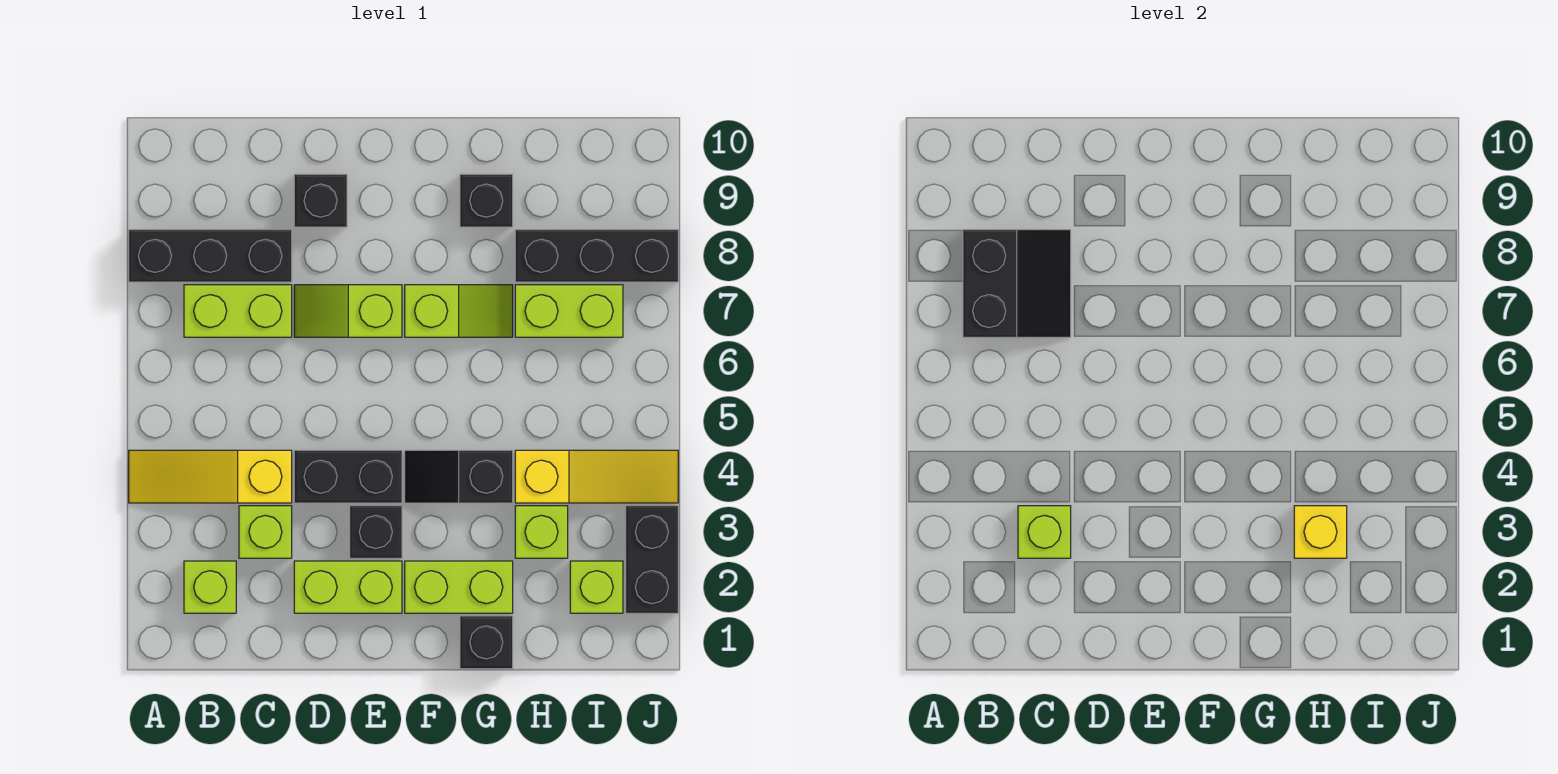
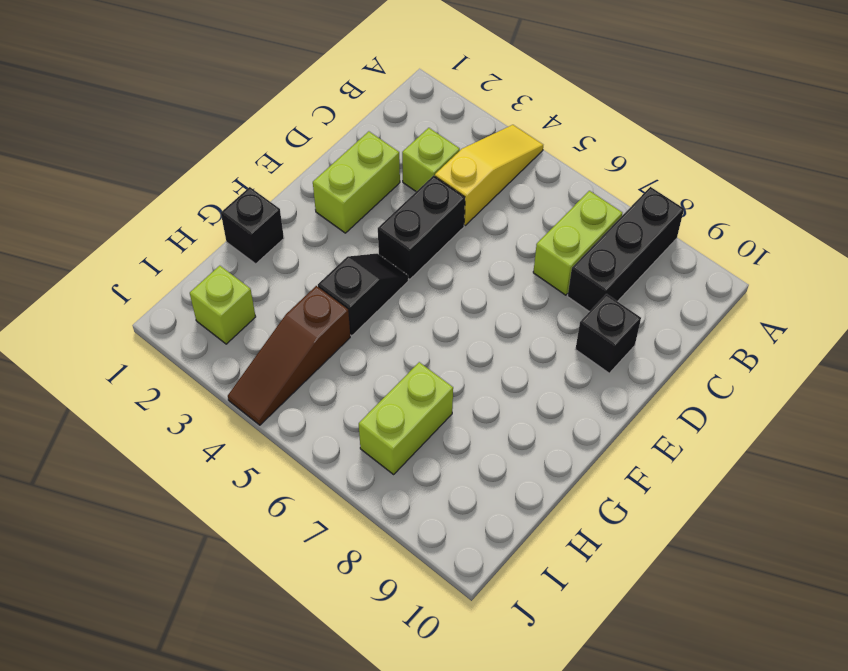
brown 1x3 slope [228,286,350,425] -> yellow 1x3 slope [515,450,678,503]
none -> lime 1x1 brick [184,561,236,613]
none -> lime 1x2 slope [294,285,402,337]
none -> black 1x1 brick [350,506,402,558]

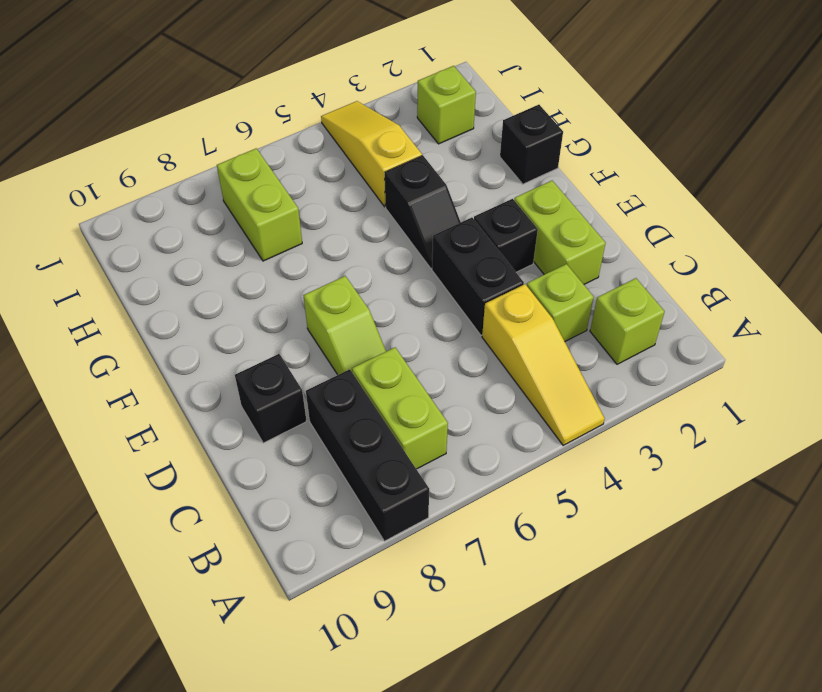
none -> lime 1x2 brick [405,561,513,613]
none -> lime 1x2 slope [405,285,513,337]
none -> black 1x1 brick [460,174,513,227]

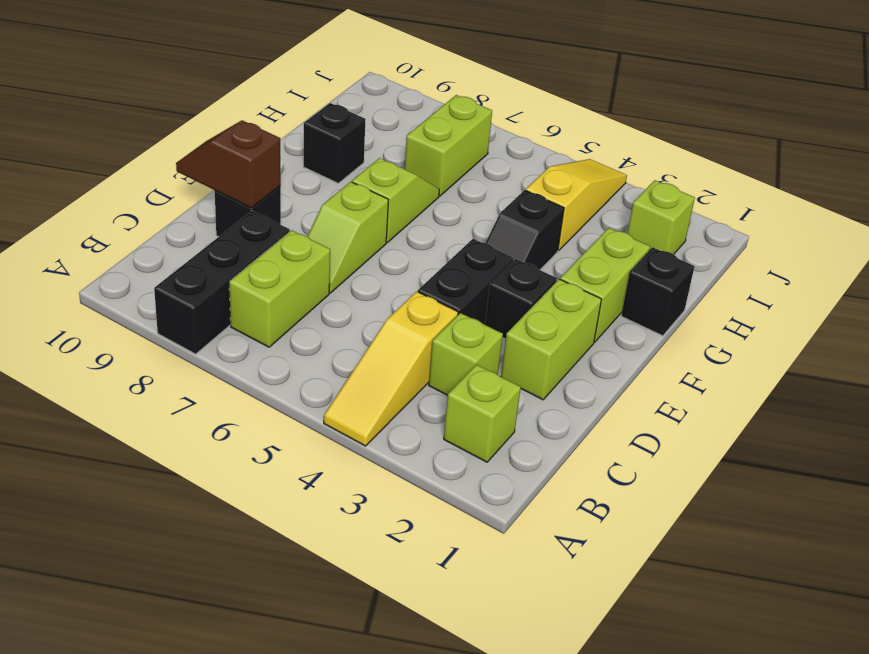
brown 1x2 slope [176,120,281,208] -> none
none -> lime 1x1 brick [515,506,568,558]
none -> black 1x3 brick [515,230,678,282]
none -> black 1x2 brick [626,506,678,613]

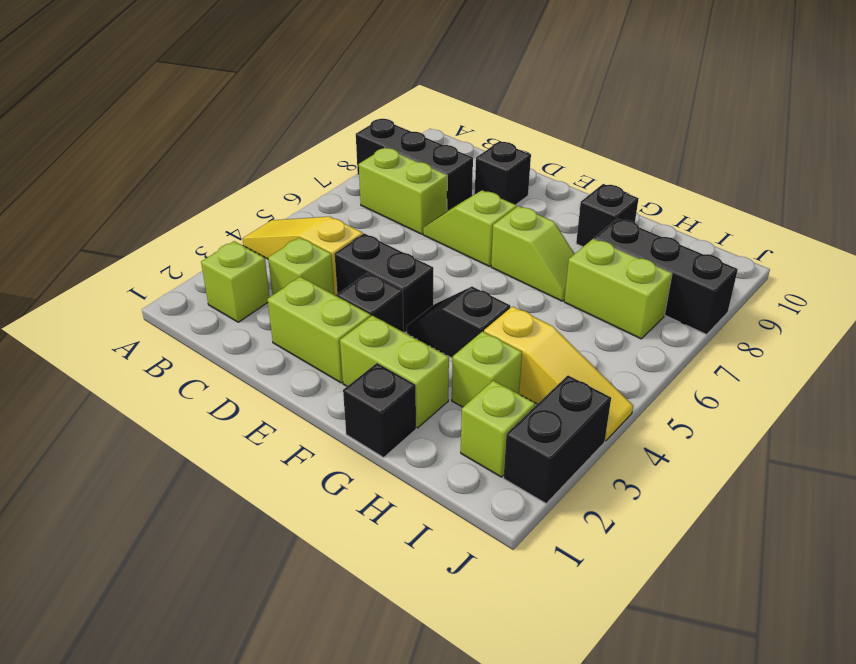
none -> black 2x2 slope [963,230,1071,337]
none -> lime 1x1 brick [1018,506,1071,558]
none -> yellow 1x1 brick [1294,506,1347,558]

